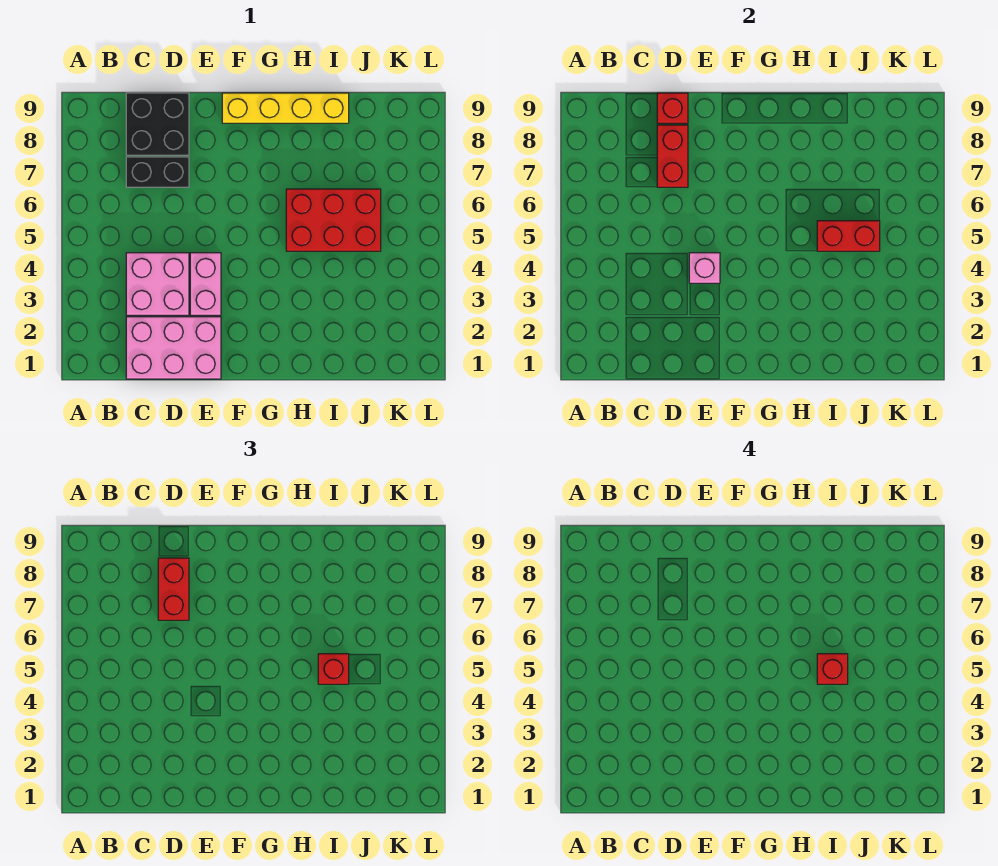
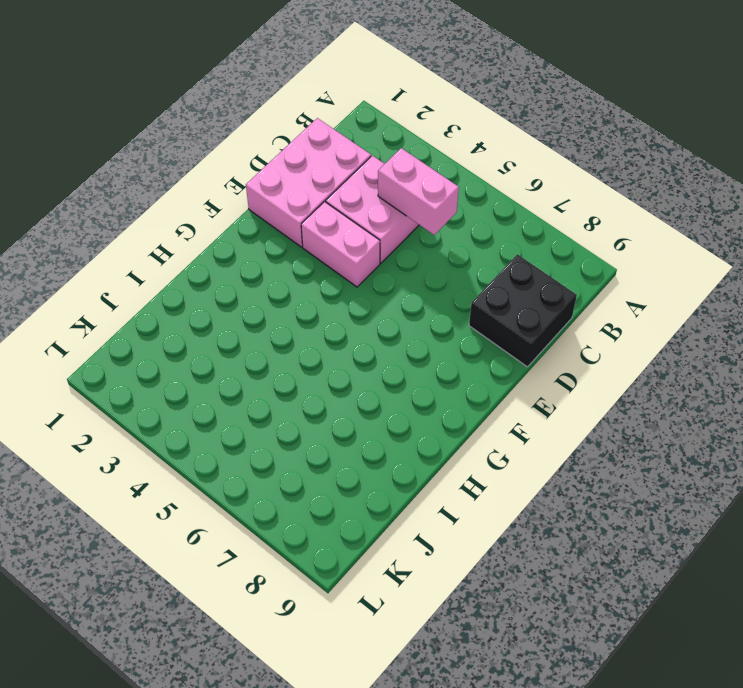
pink 1x2 brick [378,148,459,235] -> none
none -> black 1x2 brick [126,157,189,187]
none -> yellow 1x4 brick [222,93,349,123]
none -> red 2x3 brick [286,189,381,251]

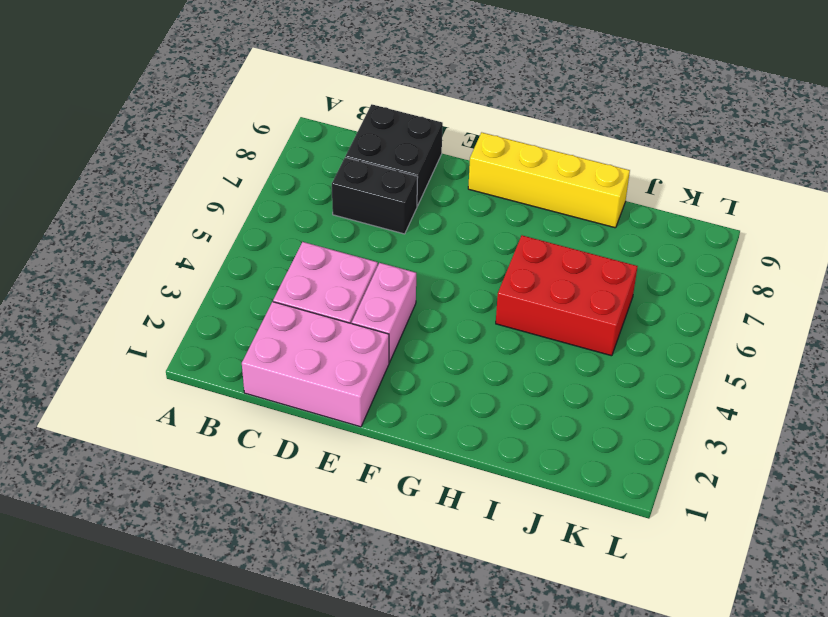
none -> red 1x2 brick [657,125,688,187]
none -> red 1x1 brick [657,93,688,123]
none -> pink 1x1 brick [689,253,720,283]

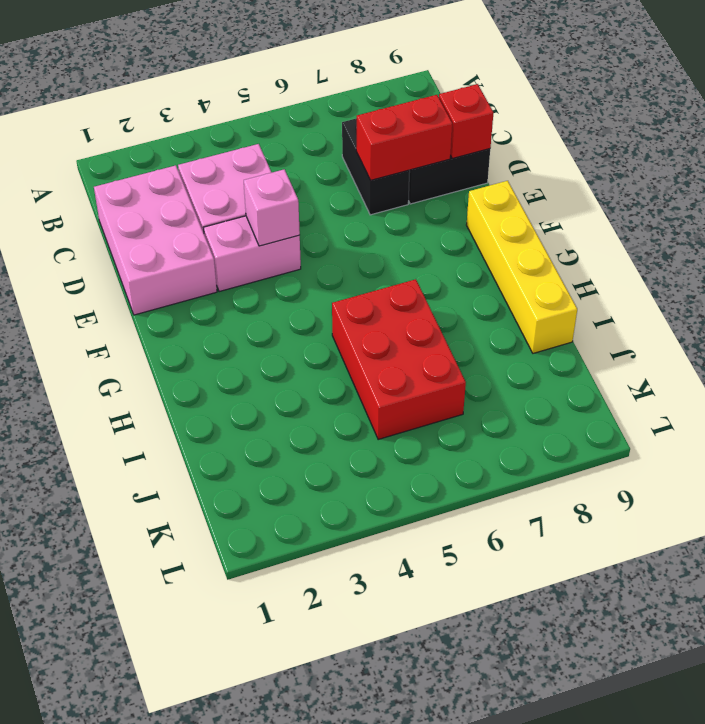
none -> red 1x2 brick [817,221,880,251]
none -> red 1x2 brick [158,558,189,620]
none -> red 1x1 brick [318,654,349,684]

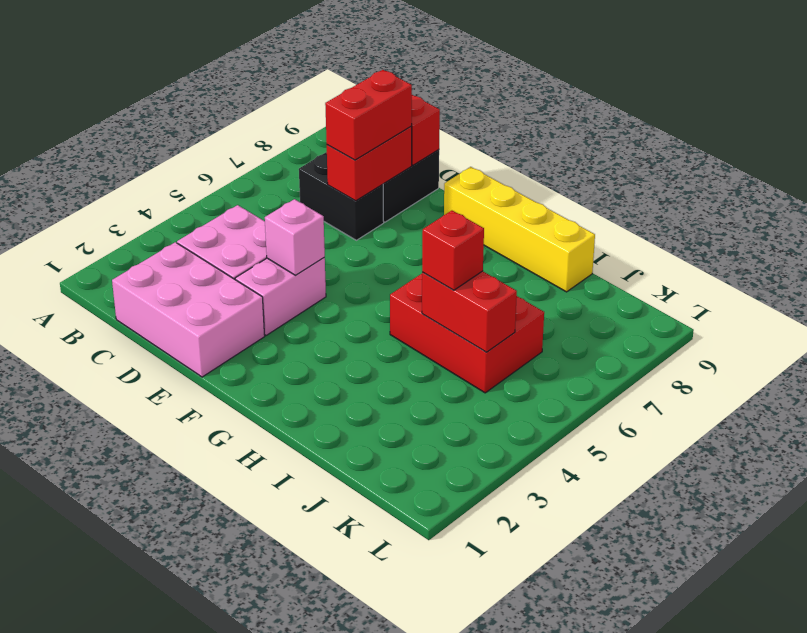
none -> red 1x1 brick [817,654,848,684]

